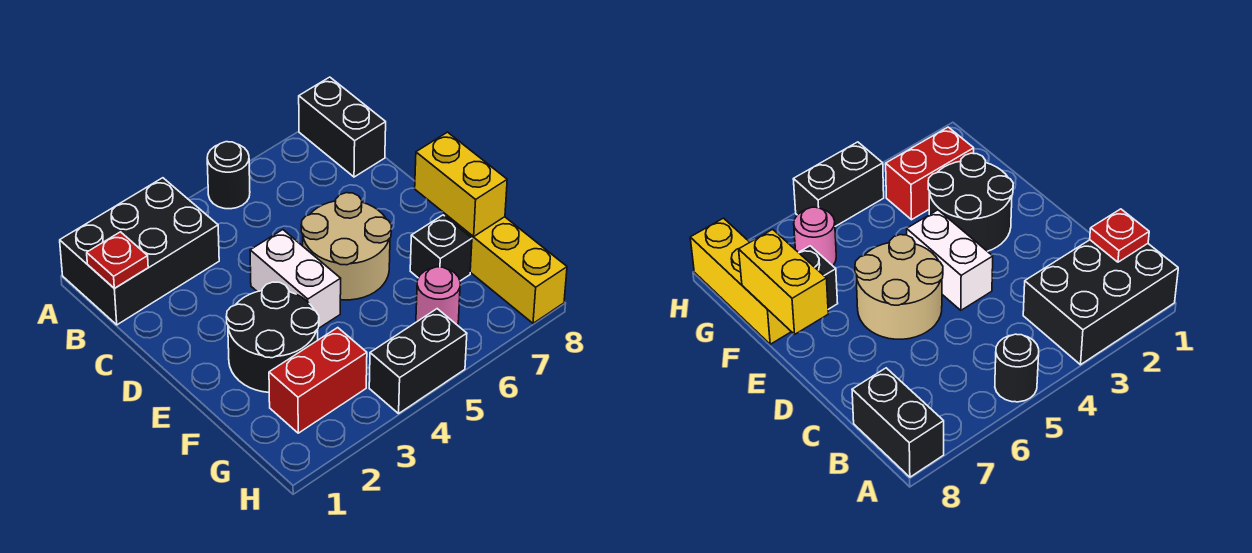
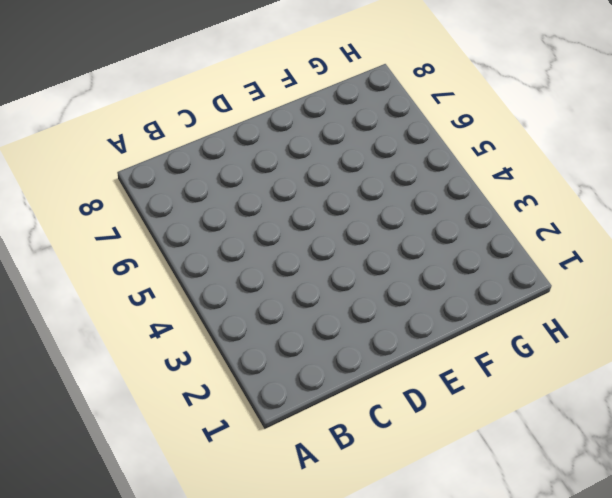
none -> black 2x3 brick [60,178,219,325]
none -> black 1x1 round brick [207,142,250,209]
none -> black 1x2 brick [299,77,386,177]

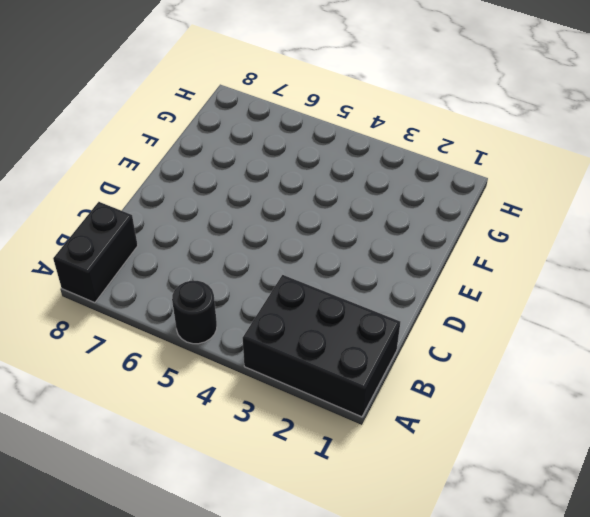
none -> white 1x2 brick [250,230,341,329]
none -> tan 2x2 round brick [301,193,392,300]
none -> black 2x2 round brick [226,282,319,392]

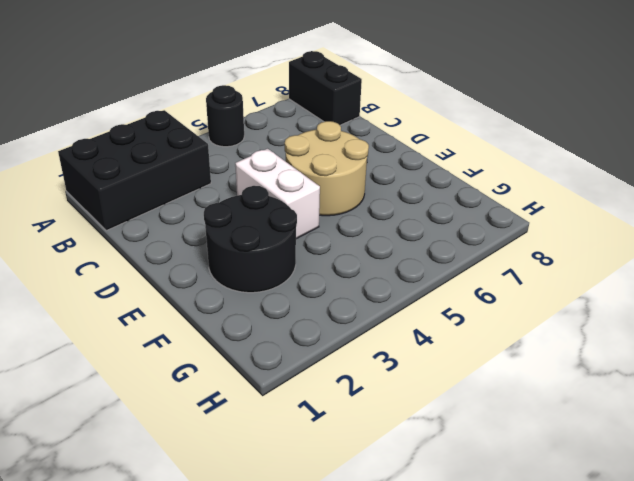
none -> black 1x1 brick [410,215,472,281]
none -> yellow 1x3 brick [445,214,567,323]
none -> red 1x2 brick [269,328,367,433]

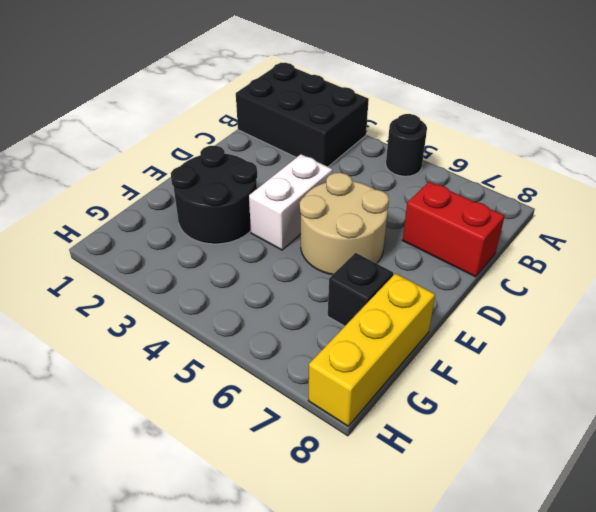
red 1x2 brick [402,182,505,277] -> red 1x2 brick moved to [269,328,367,433]
none -> black 1x2 brick [299,77,386,177]
none -> pink 1x1 round brick [416,267,460,325]
none -> black 1x2 brick [369,309,467,414]

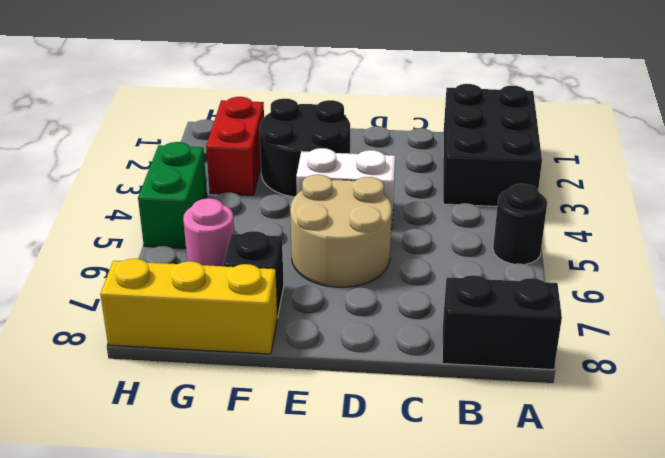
green 1x2 brick [138,142,207,248] -> black 1x2 brick [369,309,467,414]
none -> red 1x1 plate [87,232,148,288]
none -> yellow 1x2 brick [415,132,507,237]

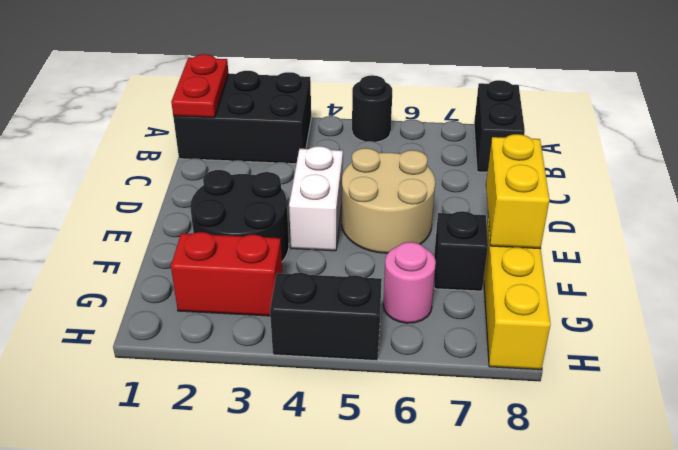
red 1x2 plate [171,54,229,118] -> red 1x1 plate [87,232,148,288]

